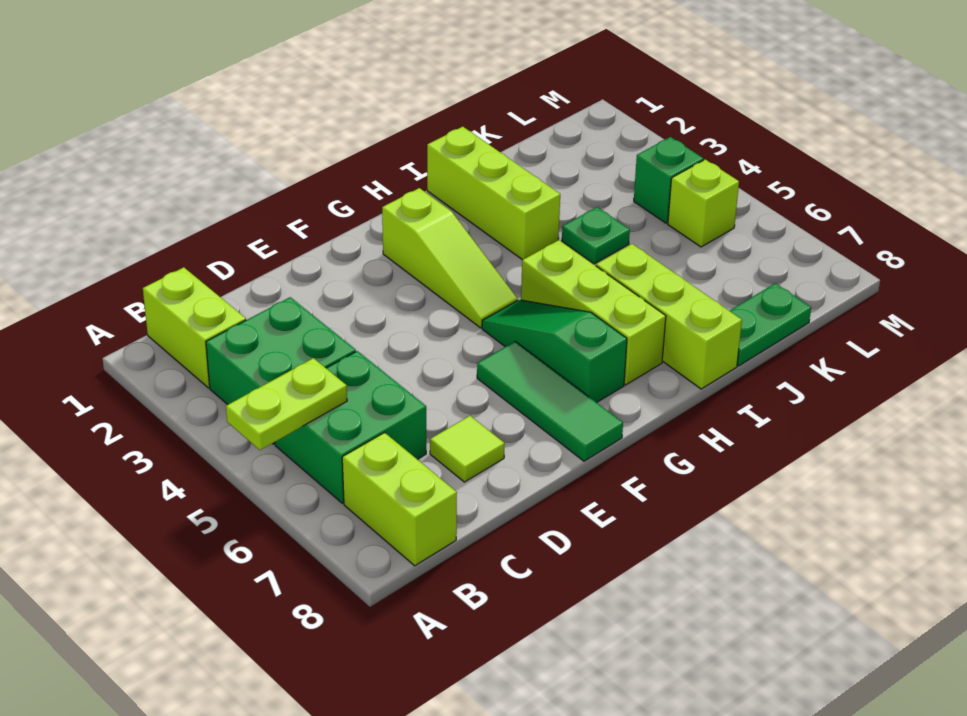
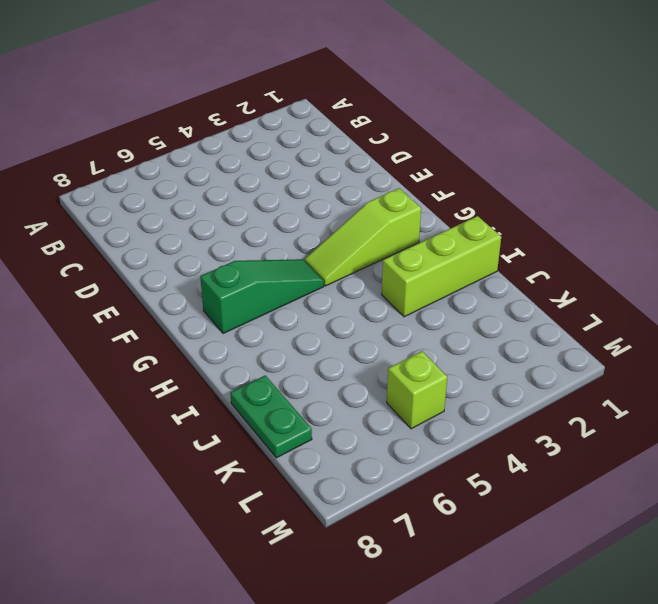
none -> lime 1x2 brick [143,267,246,388]
none -> green 2x2 brick [206,297,356,444]
none -> green 2x2 brick [275,351,426,503]

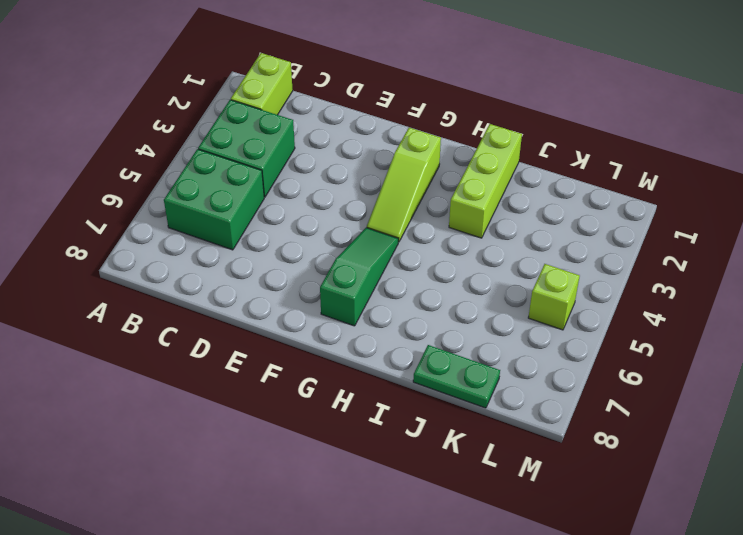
none -> lime 1x2 brick [342,433,457,566]
none -> lime 1x1 tile [430,416,505,482]
none -> green 1x3 tile [477,341,623,461]

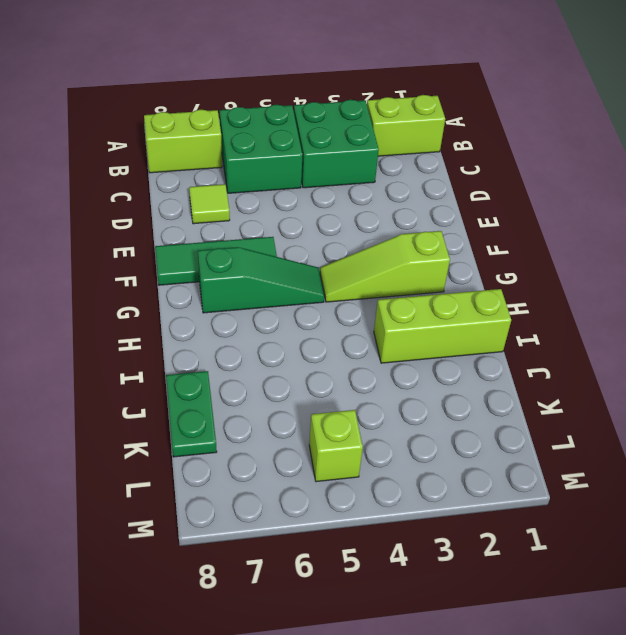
none -> lime 1x3 brick [521,240,666,385]
none -> lime 1x3 brick [596,244,742,389]
none -> green 1x1 plate [562,207,630,264]

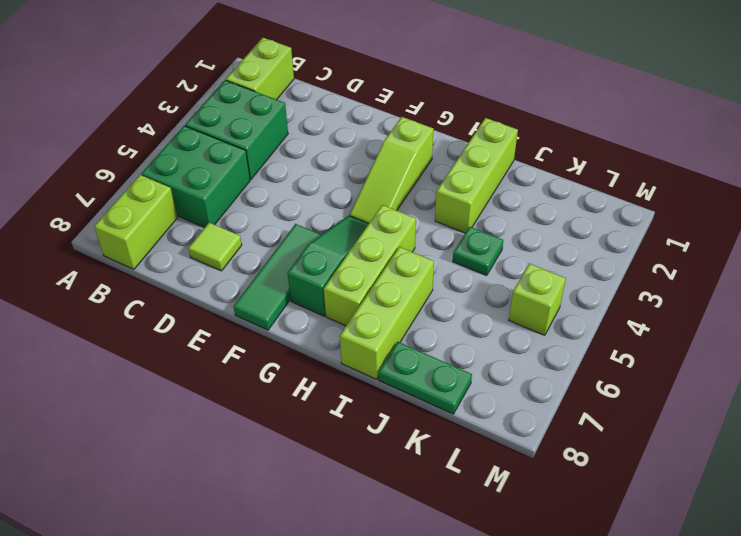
none -> green 1x1 brick [634,137,704,223]
none -> lime 1x2 plate [226,358,347,450]

